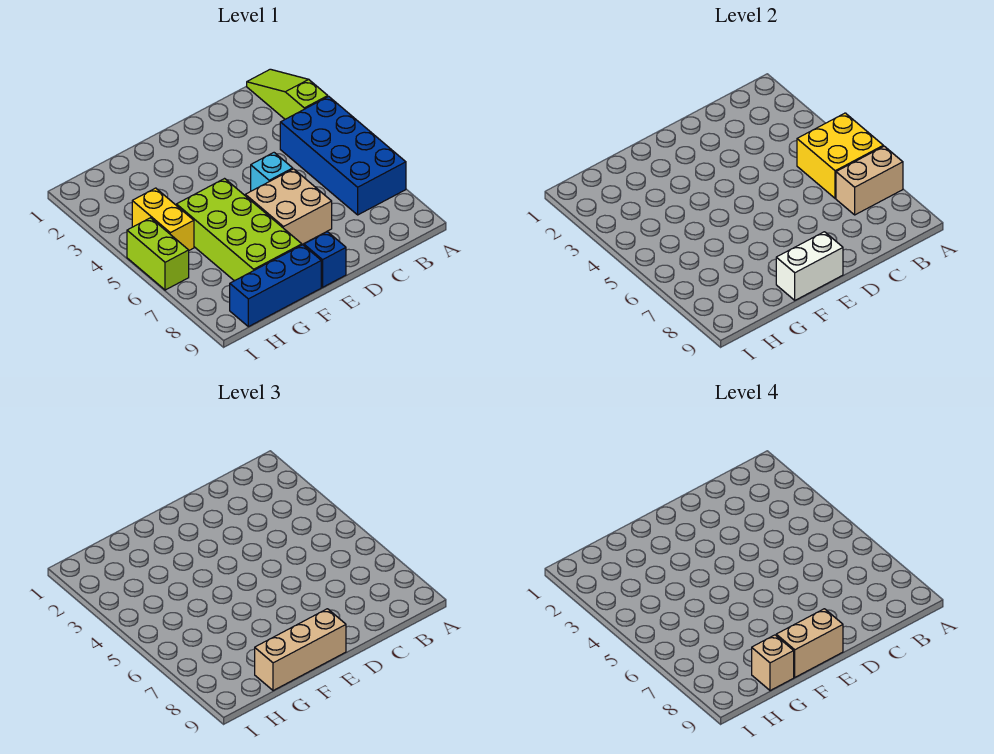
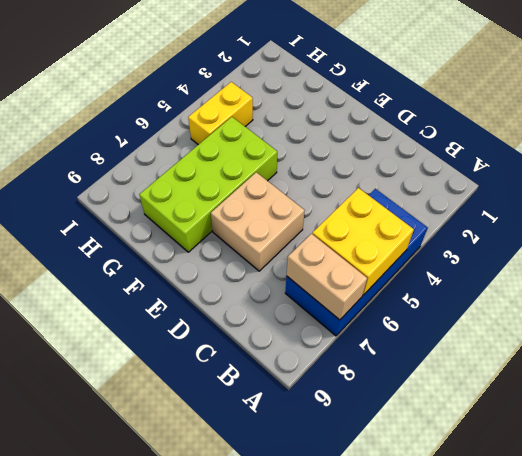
none -> lime 1x3 slope [247,69,328,119]
none -> cyan 1x1 brick [251,153,293,191]
none -> blue 1x1 brick [304,232,346,287]

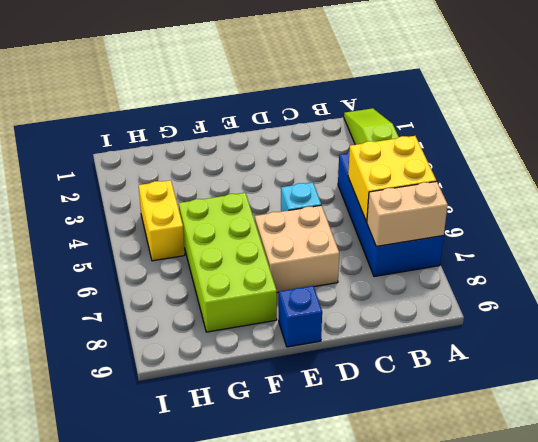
none -> blue 1x3 brick [230,245,321,327]
none -> lime 1x2 brick [127,218,189,290]
none -> white 1x2 brick [776,232,843,300]

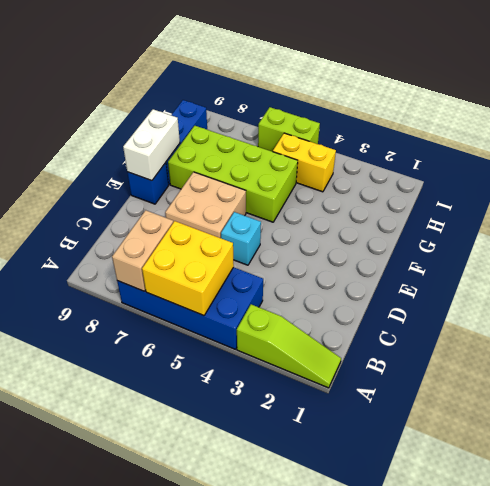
none -> tan 1x3 brick [255,609,346,691]
none -> tan 1x2 brick [776,609,843,677]
none -> tan 1x1 brick [752,635,794,691]

